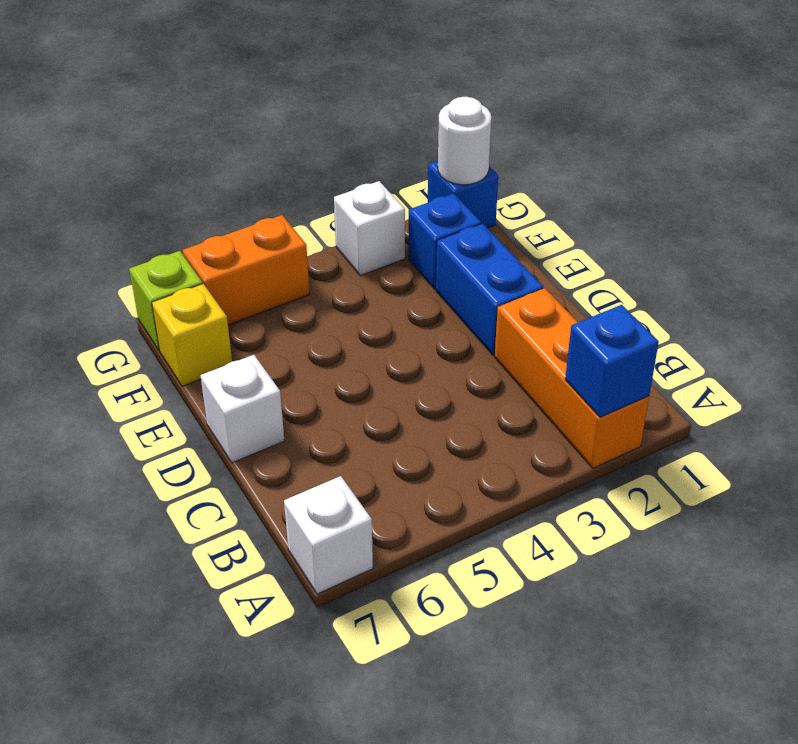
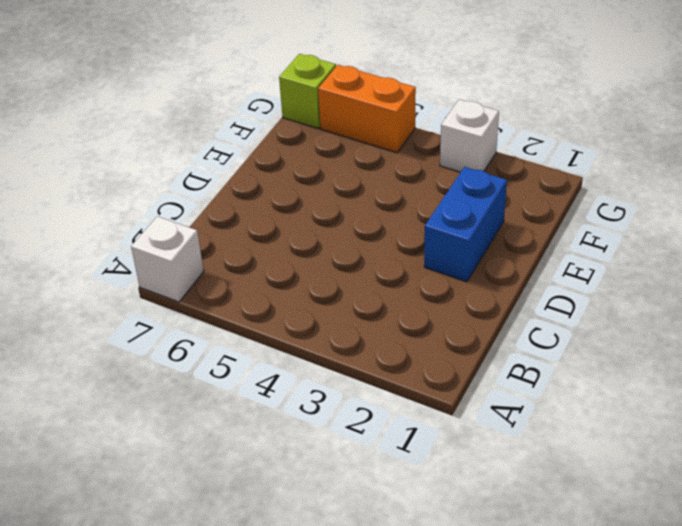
none -> orange 1x3 brick [495,288,649,468]
none -> white 1x1 brick [200,355,284,463]
none -> blue 1x1 brick [408,193,481,289]

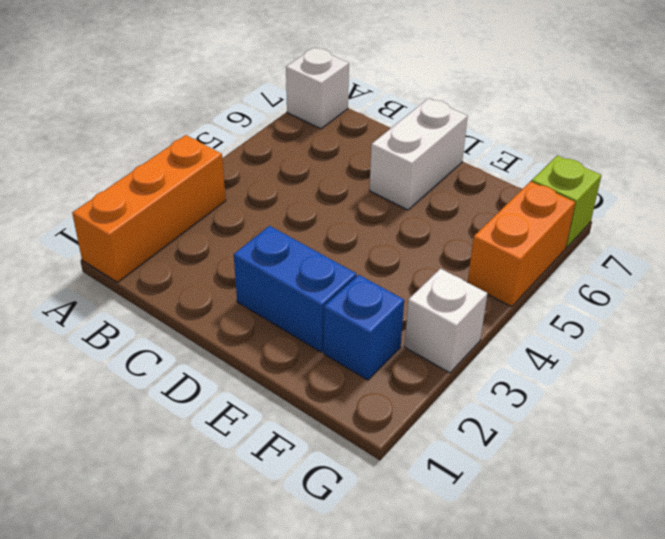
orange 1x3 brick [72,135,226,282] -> orange 1x3 brick turned to [495,288,649,468]
white 1x2 brick [370,98,468,210] -> white 1x1 brick [200,355,284,463]
none -> yellow 1x1 brick [152,284,232,386]
none -> blue 1x1 brick [428,161,498,228]
none -> blue 1x1 brick [565,305,659,417]

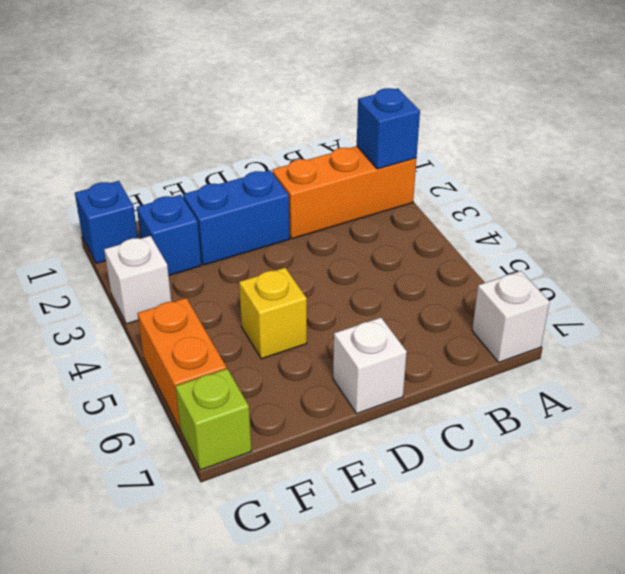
yellow 1x1 brick [239,268,307,359] -> yellow 1x1 brick moved to [152,284,232,386]
none -> white 1x1 round brick [438,97,491,185]

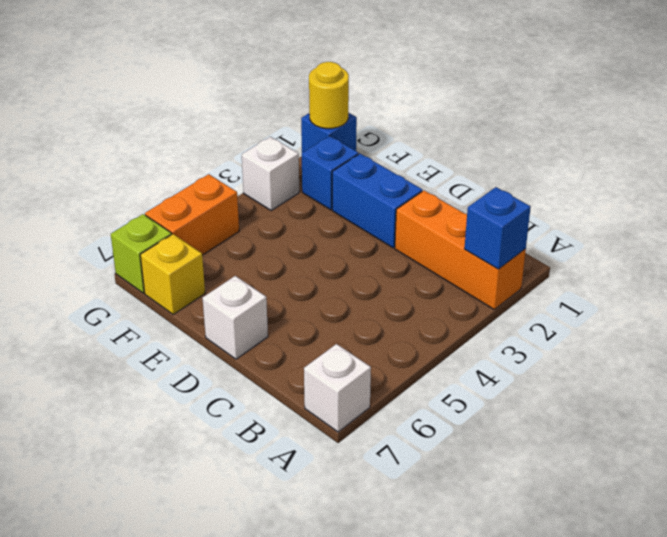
yellow 1x1 round brick [309,62,349,129] -> white 1x1 round brick [438,97,491,185]

